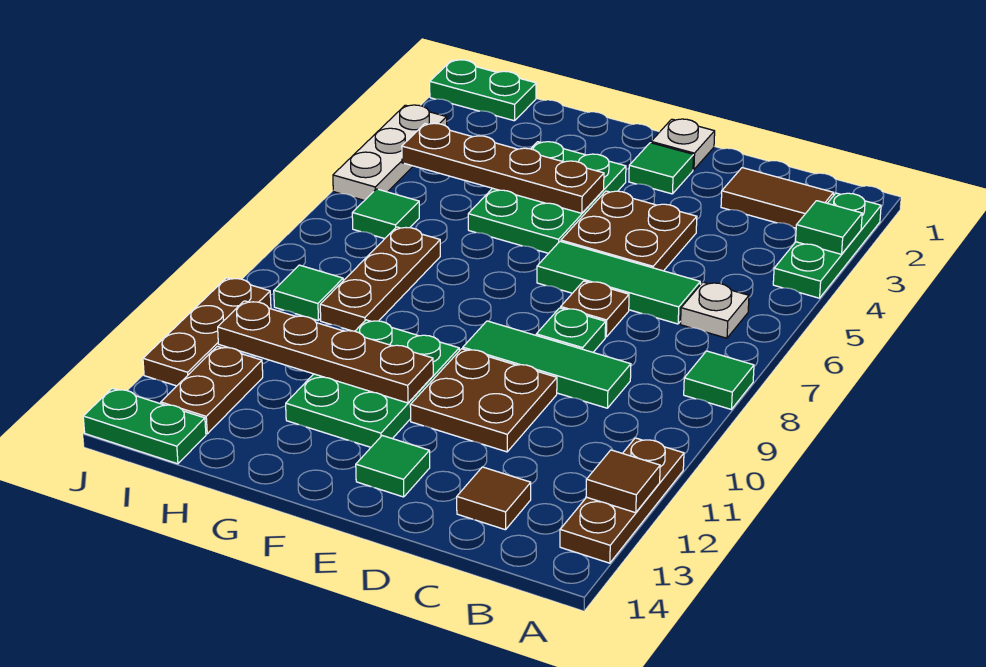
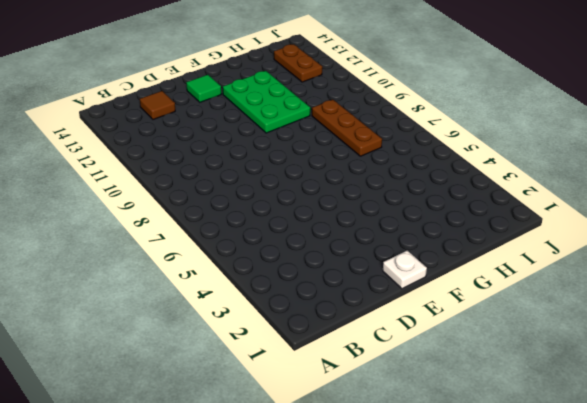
none -> green 1x3 plate [773,193,881,298]
none -> green 1x1 tile [684,351,754,410]
none -> brown 1x3 plate [560,438,684,563]

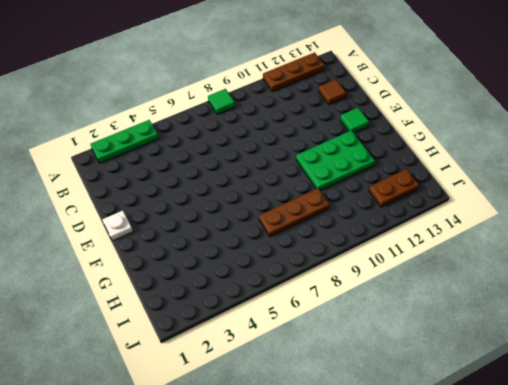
none -> brown 1x2 tile [721,168,833,228]
none -> white 1x1 plate [681,282,749,338]
none -> green 1x3 tile [537,241,700,324]

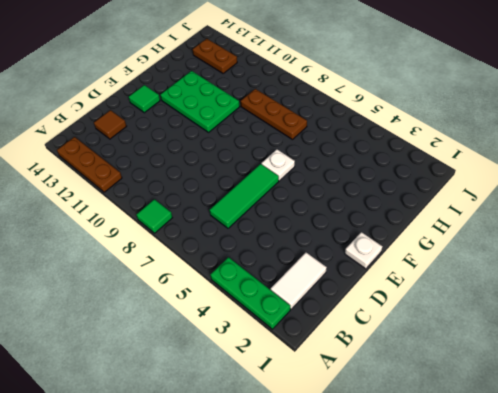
white 1x2 tile [271,253,327,309] -> brown 1x2 tile [721,168,833,228]
white 1x1 plate [261,149,295,181] -> white 1x1 plate moved to [681,282,749,338]
none -> green 1x3 tile [463,321,631,408]
none -> brown 2x2 plate [561,191,697,271]
none -> brown 1x1 plate [561,281,629,337]

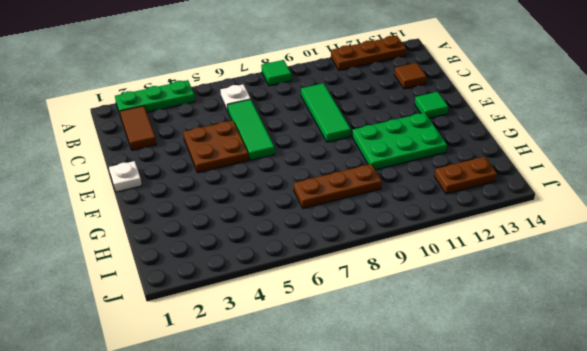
none -> brown 1x1 plate [561,281,629,337]
none -> green 1x1 plate [536,308,606,352]
none -> brown 2x2 plate [410,349,557,452]

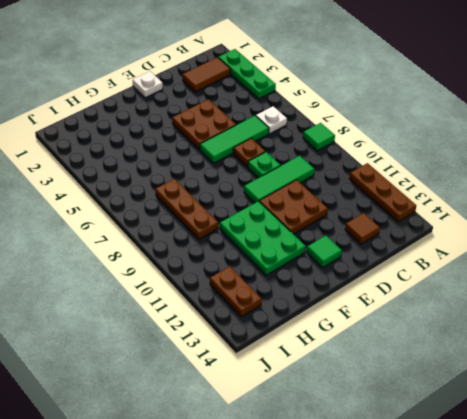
none -> green 1x1 tile [629,143,694,194]
none -> green 2x3 plate [468,142,626,253]
none -> green 1x2 plate [430,60,536,121]

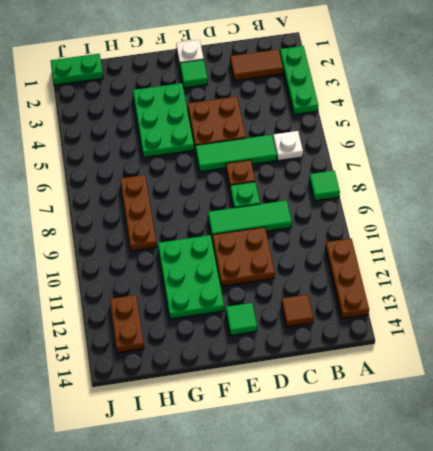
none -> green 1x1 tile [352,189,419,239]
none -> green 1x1 tile [274,265,343,321]
none -> green 1x2 plate [83,388,206,464]

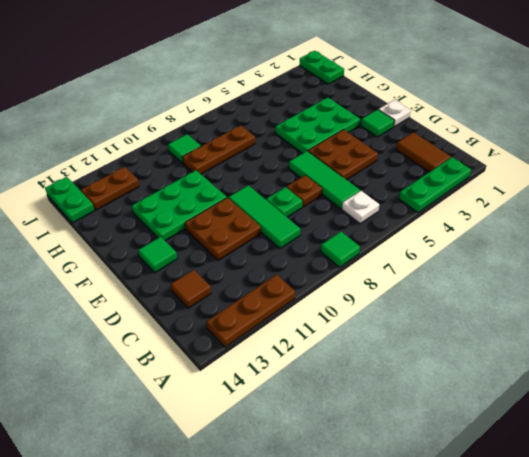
none -> green 1x1 tile [352,189,419,239]
none -> white 1x3 plate [333,105,447,201]
none -> brown 1x3 plate [143,278,271,386]

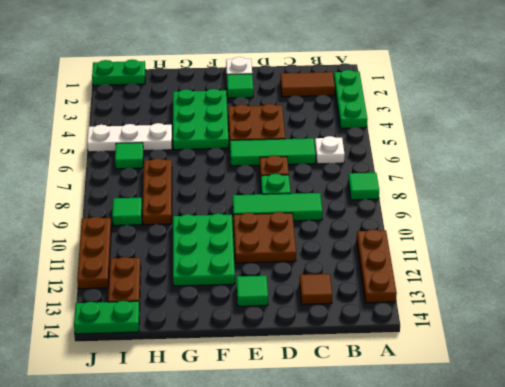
white 1x3 plate [87,123,172,152] -> white 1x3 plate turned to [333,105,447,201]
none -> green 1x1 tile [796,201,862,254]
none -> brown 1x1 tile [586,450,660,513]
none -> brown 1x4 plate [402,123,604,213]

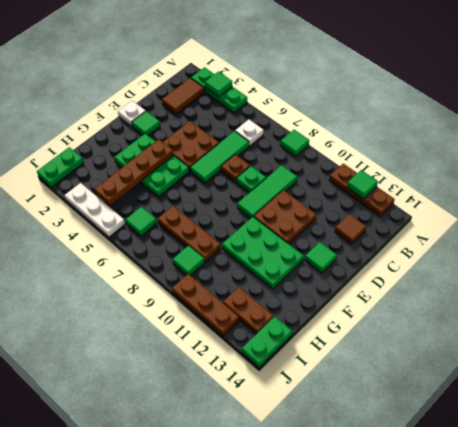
green 1x1 tile [347,170,378,199] -> brown 1x1 tile [586,450,660,513]
none -> brown 1x4 plate [218,301,433,403]

